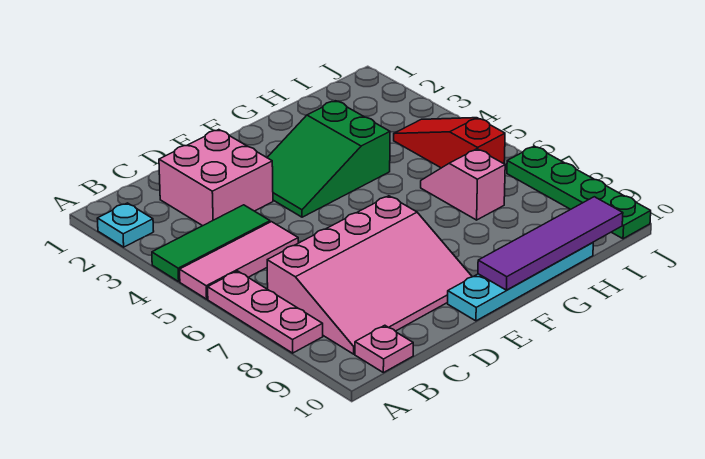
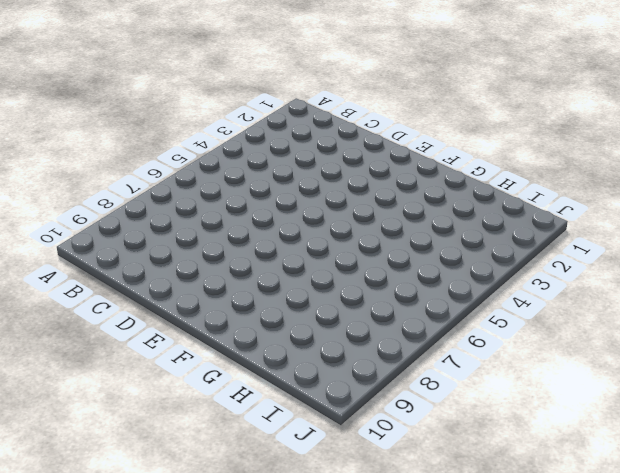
none -> cyan 1x1 plate [97,203,154,247]
none -> green 1x3 tile [152,205,270,282]
none -> pink 1x3 tile [180,222,298,299]

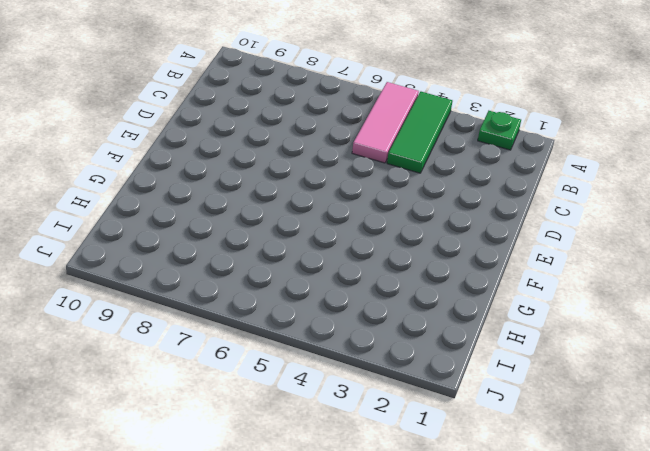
green 1x1 plate [478,111,521,150] -> cyan 1x1 plate [97,203,154,247]
none -> pink 1x3 plate [208,271,323,353]
none -> pink 3x4 slope [267,196,472,354]
none -> pink 1x1 plate [355,325,413,373]

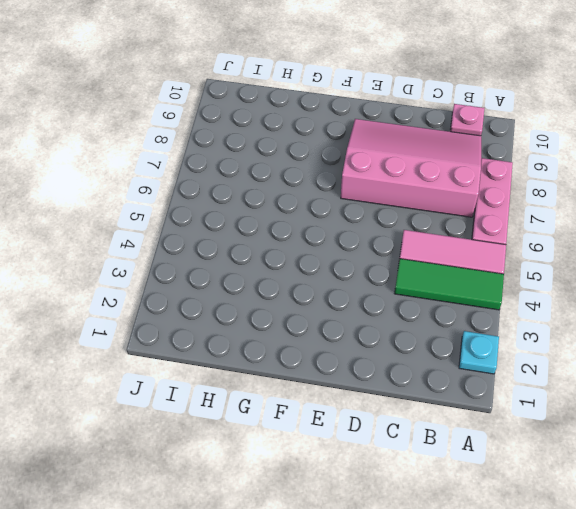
none -> pink 2x2 brick [159,130,273,226]
none -> green 2x3 slope [267,101,390,217]
none -> cyan 1x4 plate [448,243,593,321]

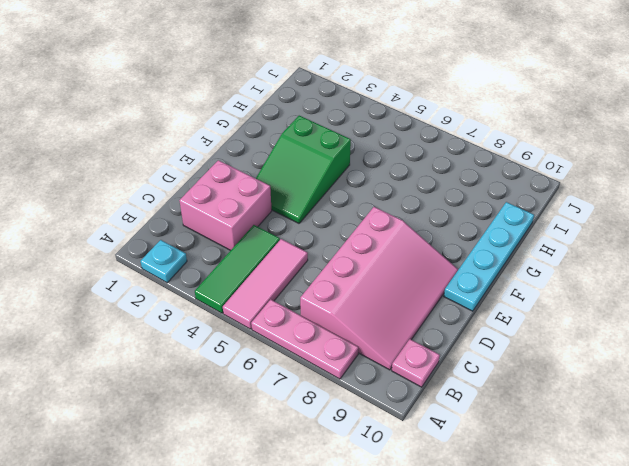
none -> pink 1x2 slope [421,149,505,220]
none -> red 1x3 slope [394,118,505,168]
none -> green 1x4 plate [507,146,651,239]

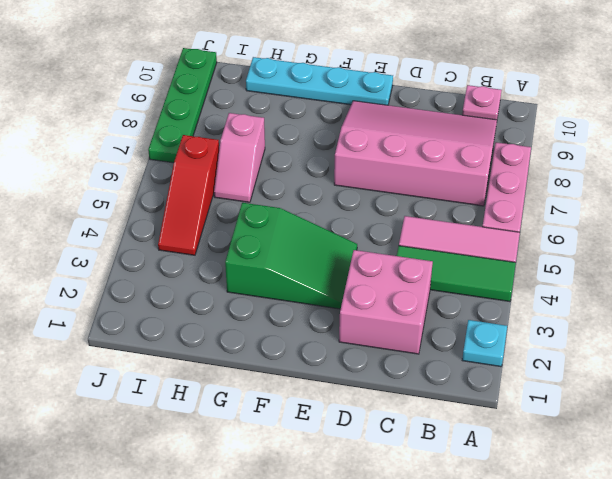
none -> purple 1x4 tile [478,197,623,290]

